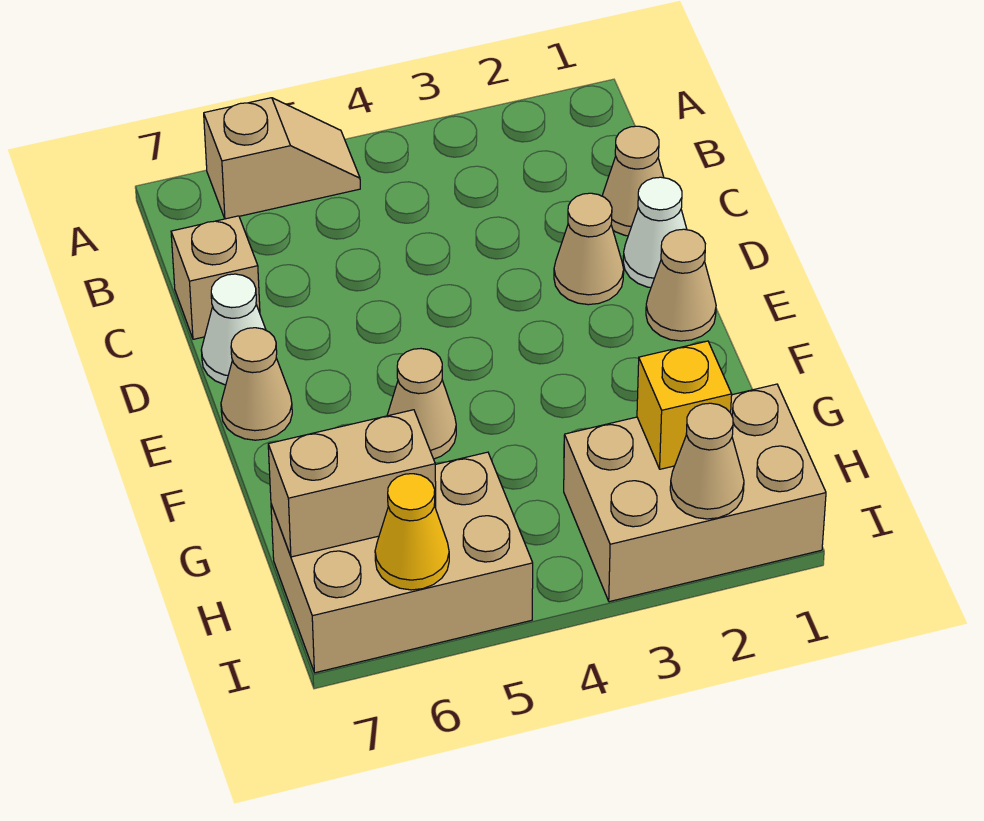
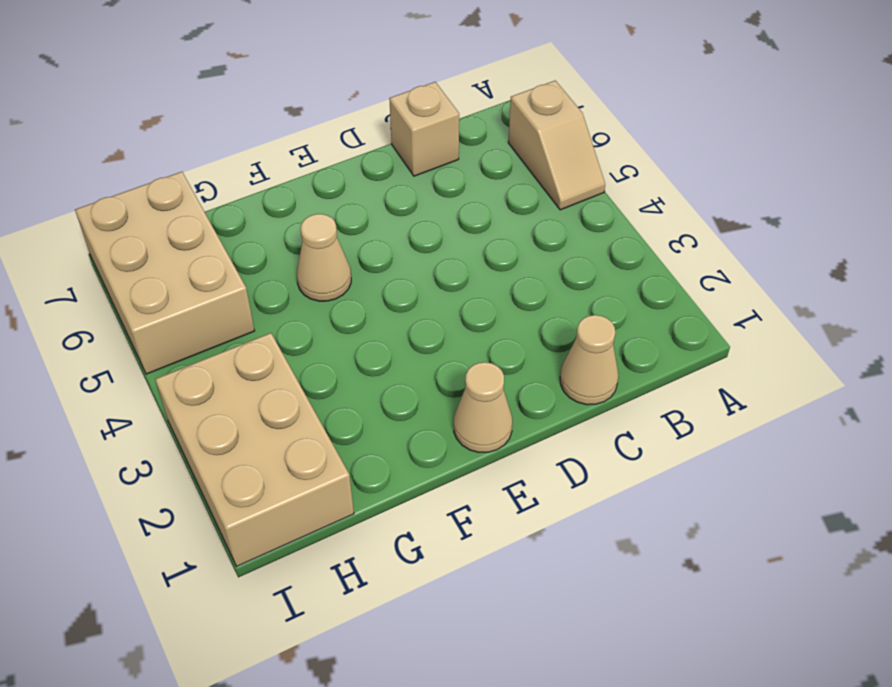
none -> white 1x1 cone [623,177,687,288]
none -> tan 1x1 cone [554,193,624,305]
none -> white 1x1 cone [201,274,266,385]

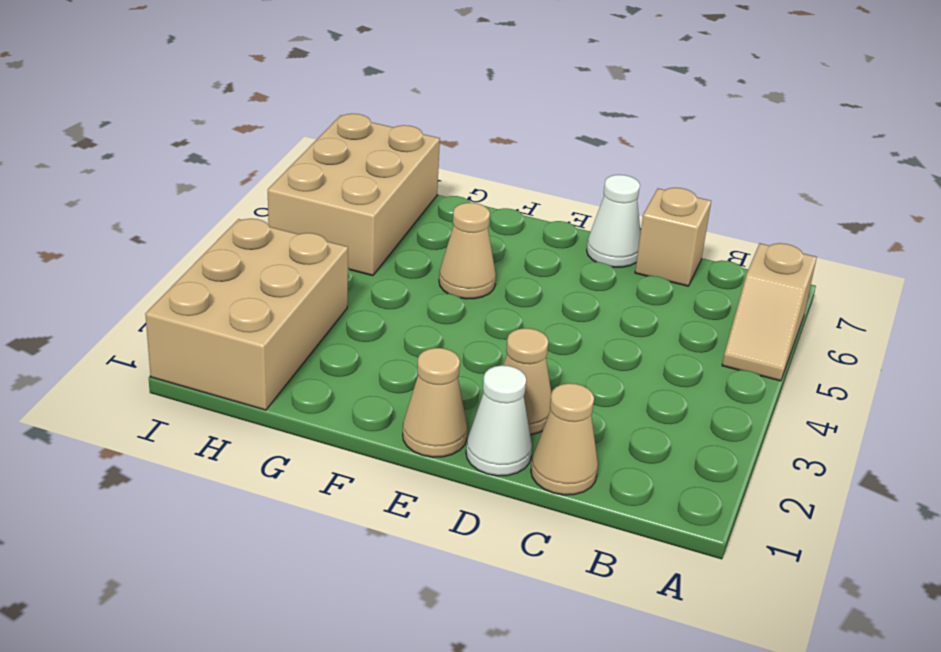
none -> tan 1x1 cone [221,328,292,440]
none -> yellow 1x1 brick [637,341,732,469]
none -> tan 1x2 brick [268,410,436,557]

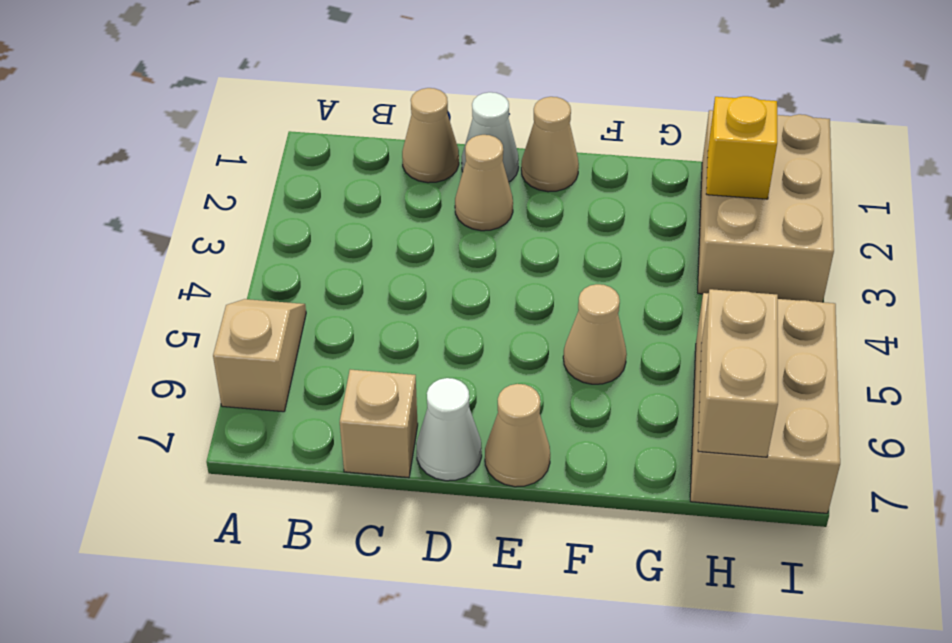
none -> tan 1x1 cone [670,403,744,519]
none -> yellow 1x1 cone [375,474,449,590]

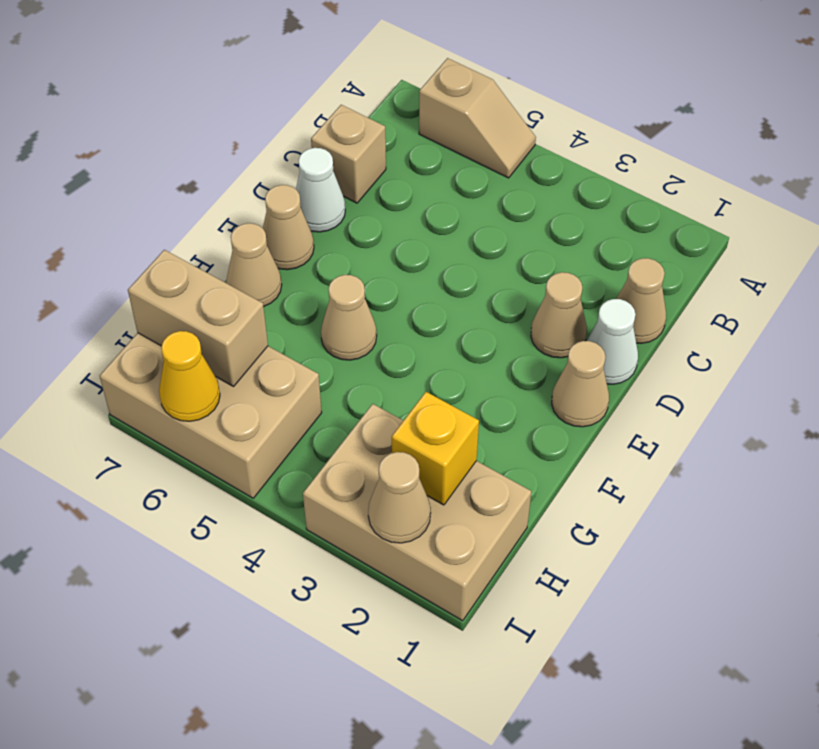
tan 1x1 cone [226,223,282,307] -> none

